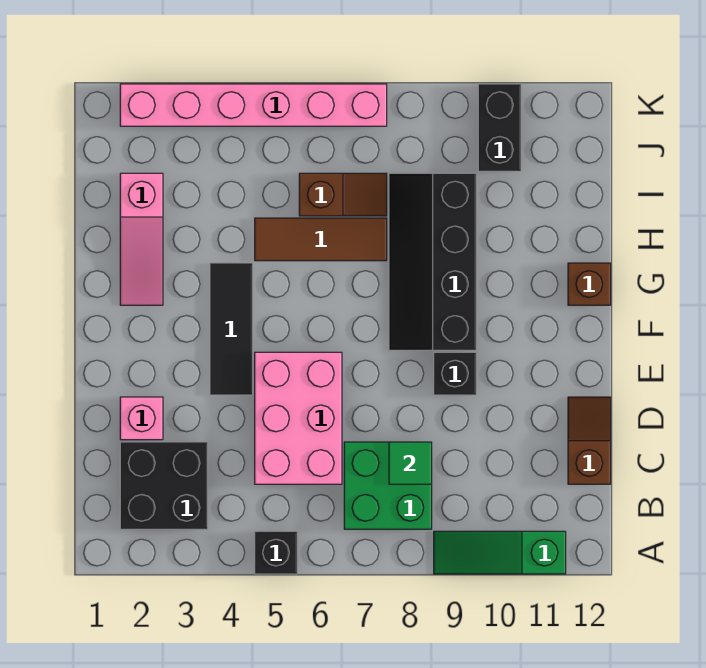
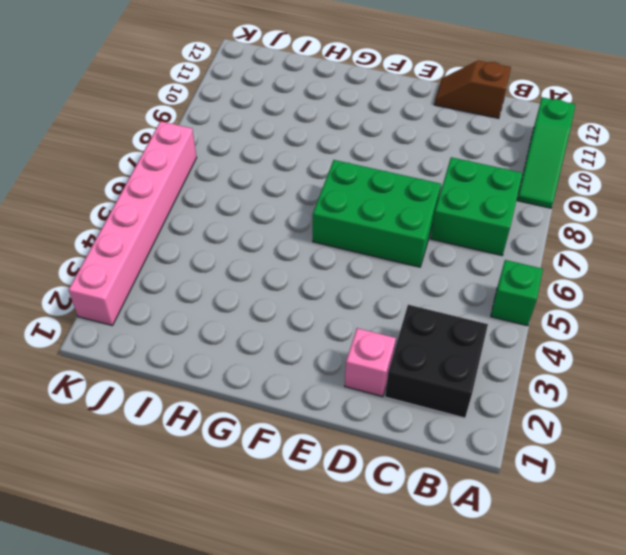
green 1x1 brick [491,260,543,326] -> black 1x1 brick [255,531,297,574]
green 2x3 brick [313,160,441,267] -> pink 2x3 brick [255,352,342,484]
none -> black 1x3 tile [210,263,253,395]
none -> black 1x1 brick [434,352,476,395]
none -> black 2x4 slope [389,173,476,350]

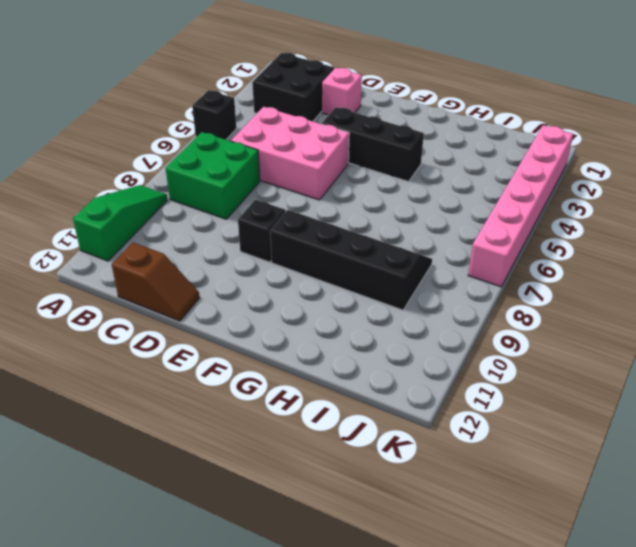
black 1x3 brick [322,107,424,182] -> black 1x3 tile [210,263,253,395]
none -> pink 1x3 slope [120,173,163,305]
none -> brown 1x1 brick [568,263,611,305]
none -> brown 1x3 tile [255,218,387,261]

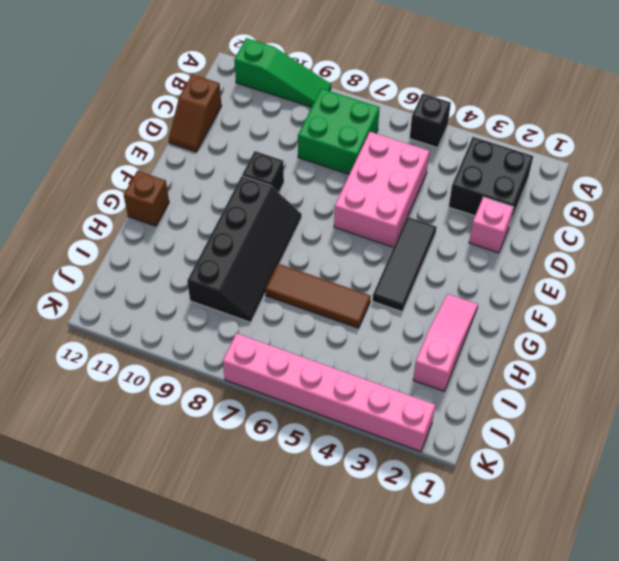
none -> brown 1x2 slope [299,173,387,216]
none -> black 1x2 brick [478,84,521,171]
none -> green 1x1 tile [389,442,432,484]

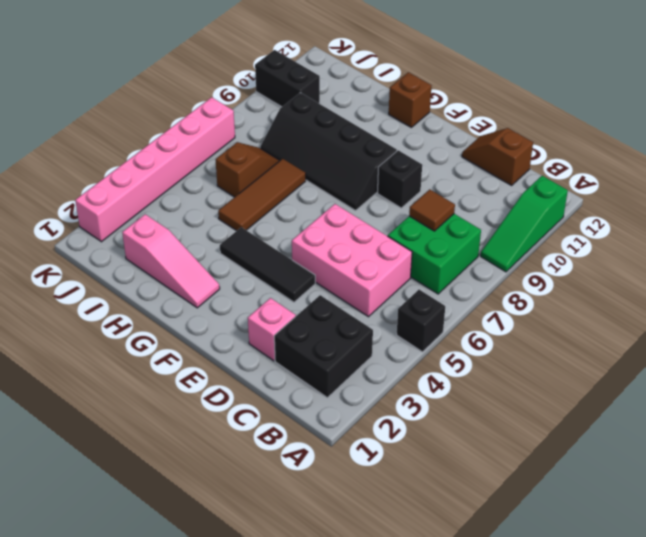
brown 1x1 tile [409,189,455,231] -> green 1x1 tile [389,442,432,484]

